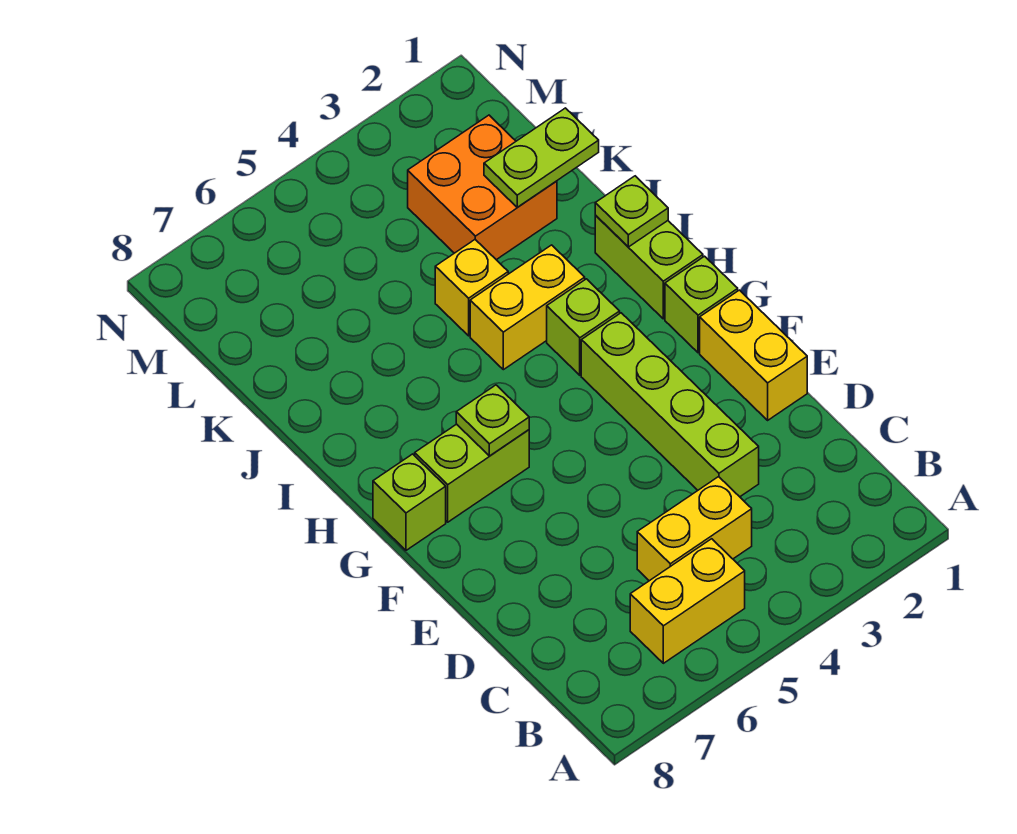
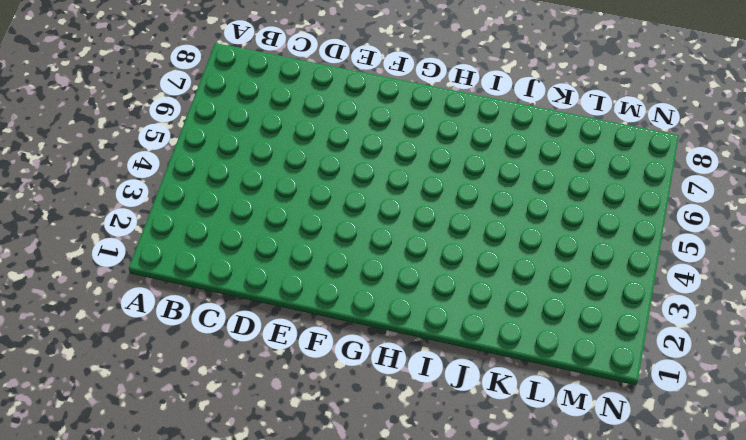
none -> yellow 1x2 brick [630,539,745,663]
none -> yellow 1x2 brick [637,477,752,581]
none -> lime 1x4 brick [581,313,759,497]

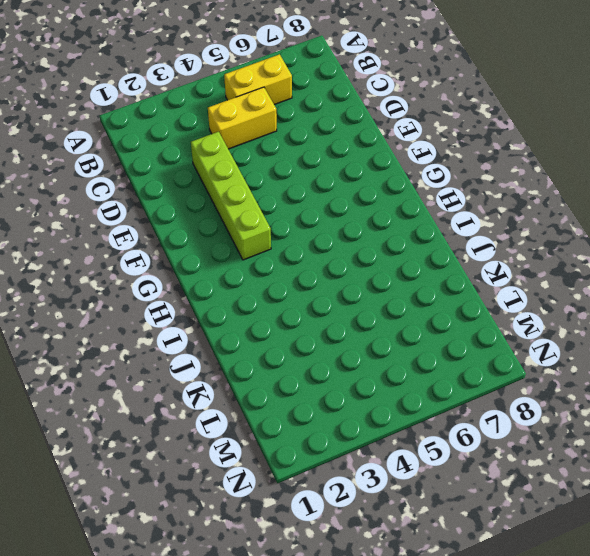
none -> yellow 1x2 brick [700,290,807,420]
none -> lime 1x1 brick [665,256,738,353]
none -> lime 1x2 brick [415,424,529,522]

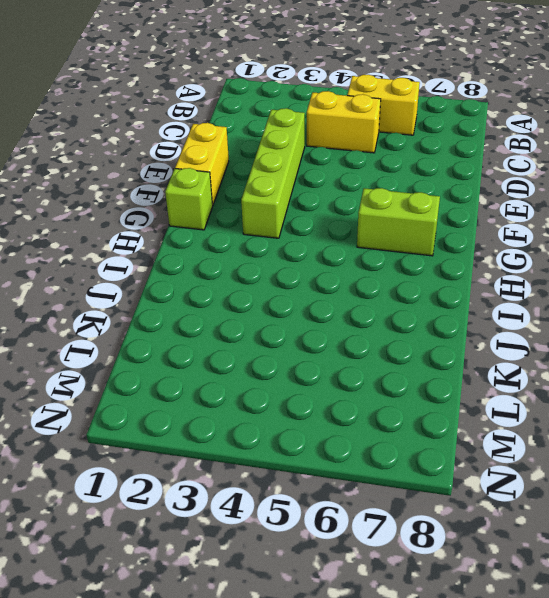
none -> lime 1x1 brick [373,454,446,550]
none -> lime 1x2 brick [595,216,703,319]
none -> lime 1x1 brick [547,279,620,375]

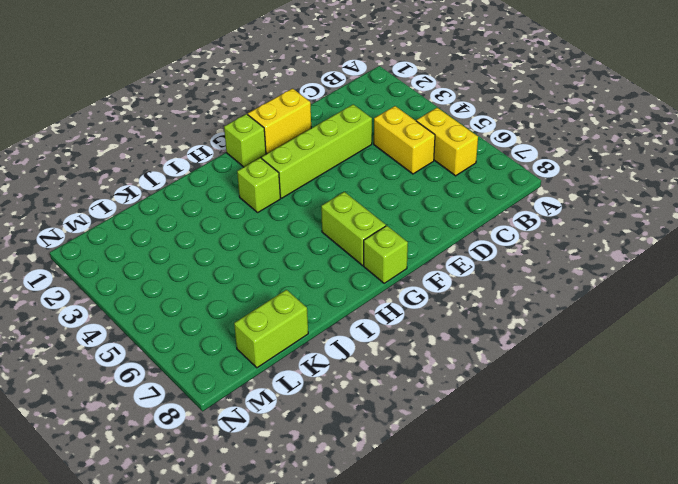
lime 1x2 brick [234,290,308,368] -> lime 1x2 brick moved to [595,216,703,319]
none -> yellow 1x2 brick [470,245,585,370]
none -> yellow 1x1 brick [435,240,508,336]
none -> orange 2x2 brick [408,115,557,260]

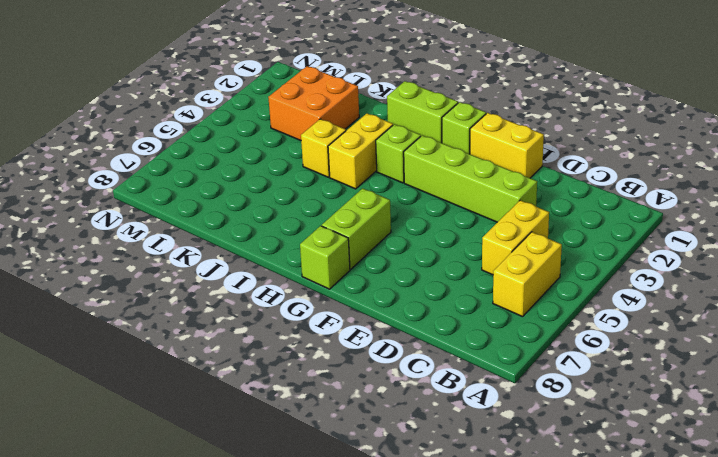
none -> lime 1x1 plate [456,385,529,456]
none -> lime 1x1 plate [595,176,668,247]
none -> lime 1x2 plate [484,108,599,207]

